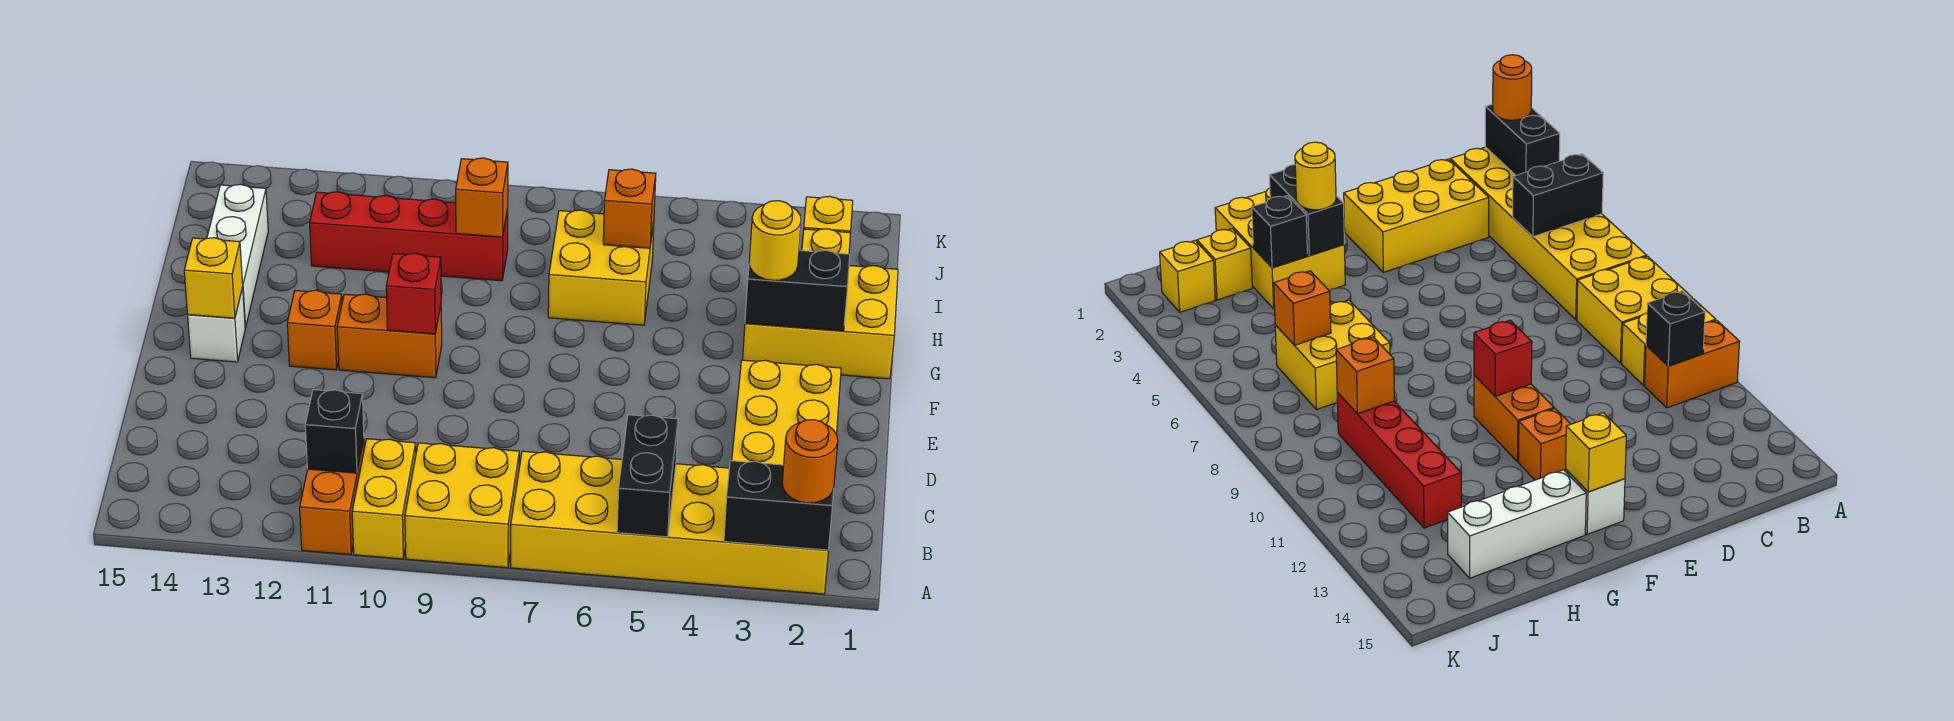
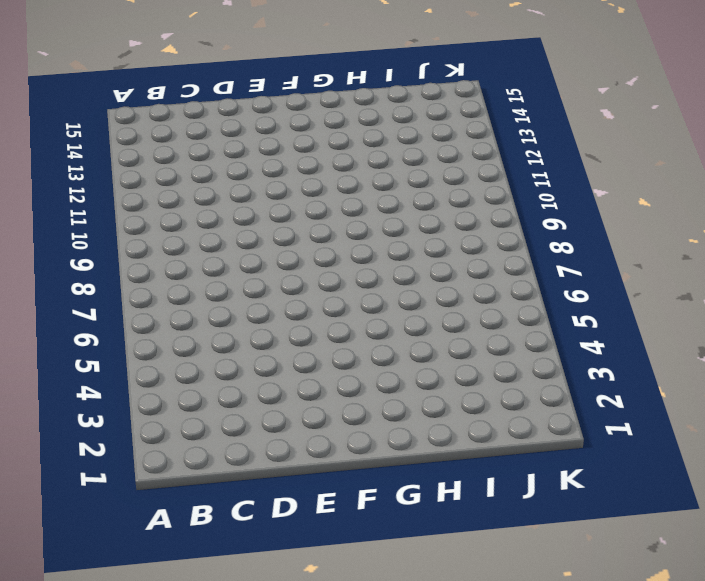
none -> yellow 2x6 brick [511,451,829,594]
none -> yellow 2x2 brick [405,443,519,568]
none -> yellow 1x2 brick [352,439,416,559]

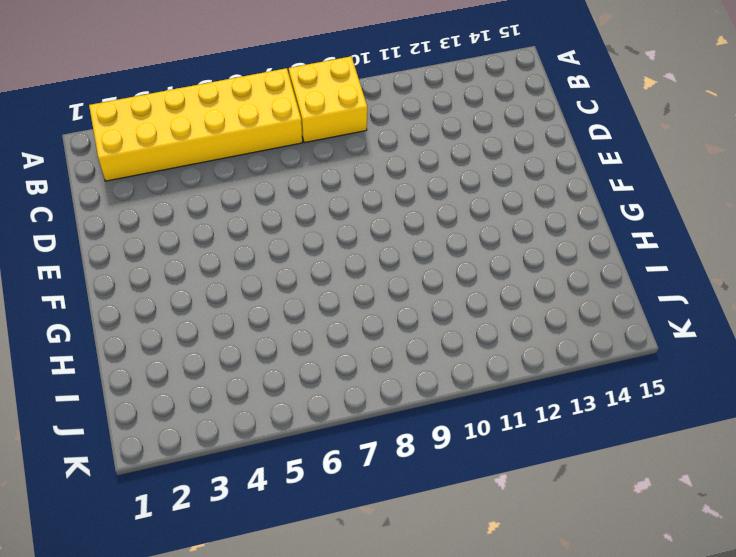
none -> yellow 1x2 brick [352,439,416,559]
none -> orange 1x2 brick [300,440,364,555]
none -> yellow 2x3 brick [732,360,841,465]

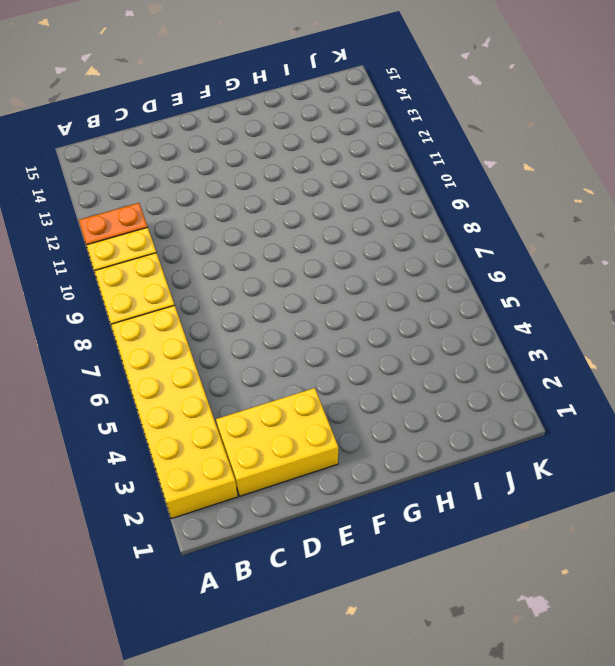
none -> orange 1x2 brick [337,294,442,378]
none -> orange 1x1 brick [287,290,342,370]
none -> white 1x1 brick [188,287,245,362]

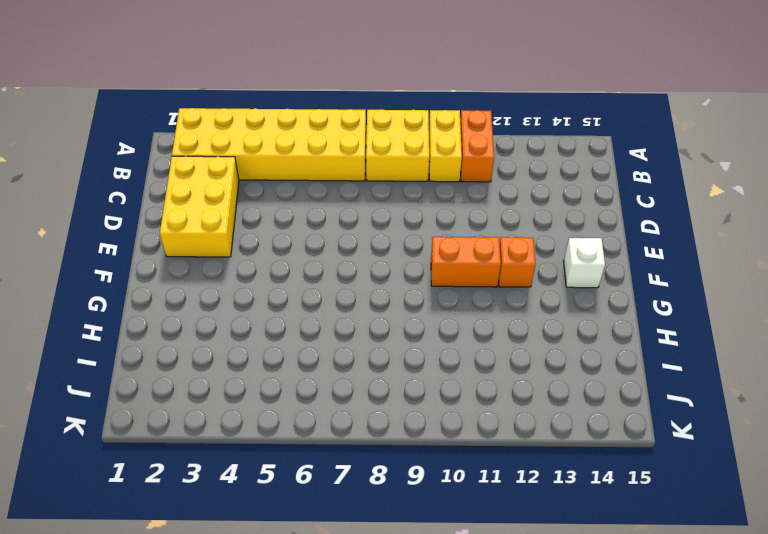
none -> yellow 2x3 brick [743,266,898,379]
none -> white 1x3 brick [207,185,268,328]
none -> yellow 2x2 brick [548,210,654,325]

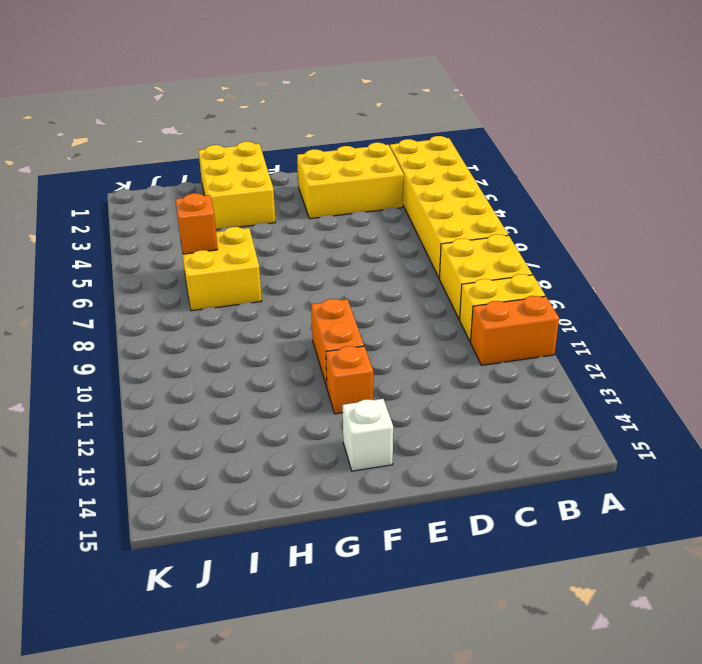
none -> white 1x3 brick [207,185,268,328]
none -> yellow 1x1 brick [802,229,850,254]
none -> red 1x4 brick [310,192,508,281]

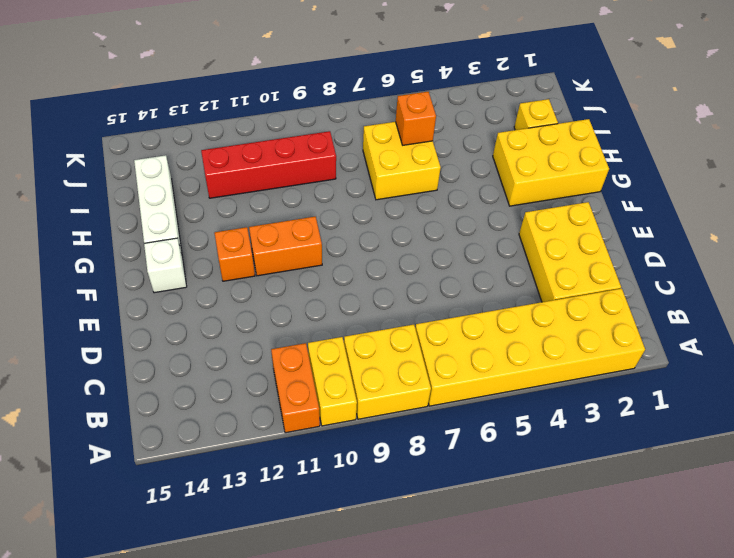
none -> yellow 1x1 brick [804,196,853,233]
none -> black 1x2 brick [724,461,834,550]
none -> black 1x2 brick [617,415,678,537]

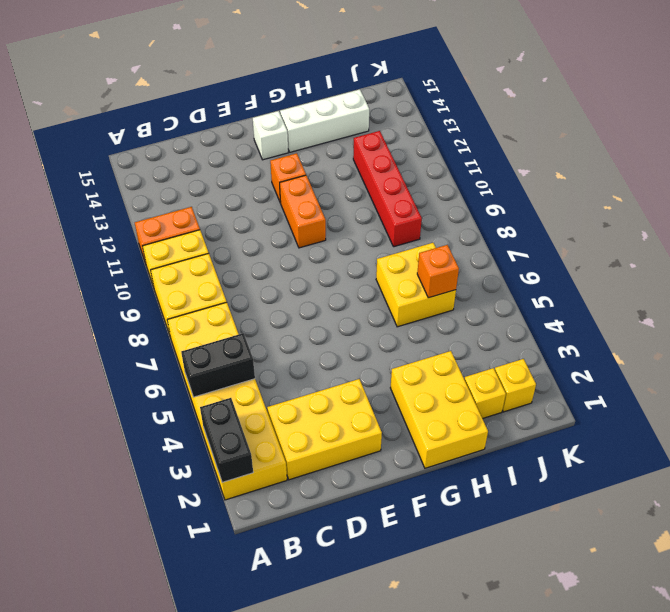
none -> black 1x1 brick [305,390,364,473]
none -> red 1x1 brick [386,253,441,334]
none -> yellow 1x1 brick [184,238,243,318]

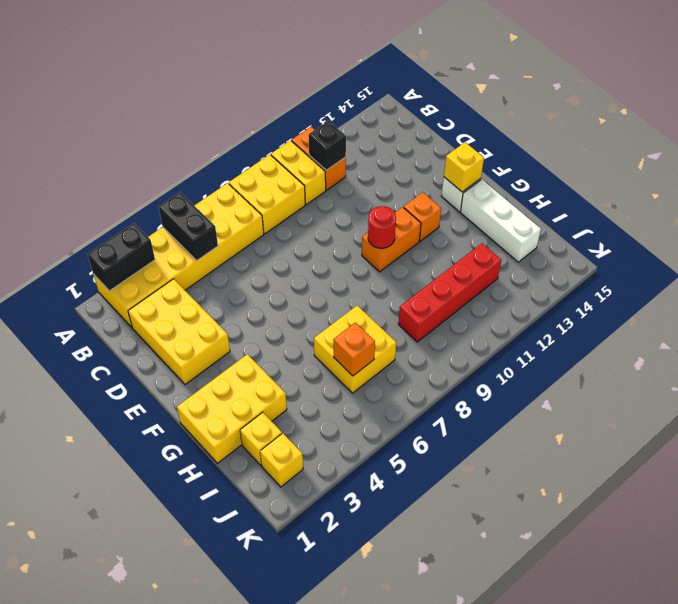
red 1x1 round brick [368,206,396,248] -> red 1x1 brick [386,253,441,334]
none -> black 1x2 brick [745,250,850,331]
none -> black 1x1 brick [1252,196,1308,268]
none -> orange 1x1 brick [456,158,508,237]

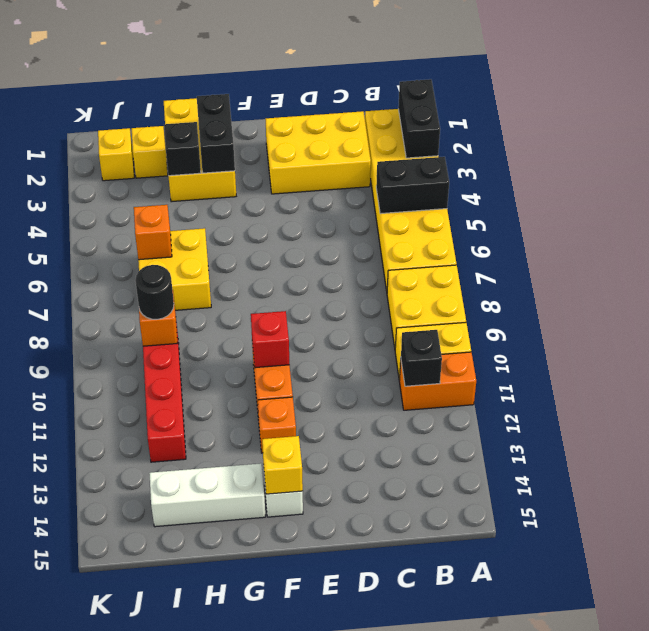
black 1x1 round brick [135,265,174,319] -> none
none -> orange 1x1 round brick [782,420,838,503]
none -> yellow 1x1 round brick [749,201,801,280]

